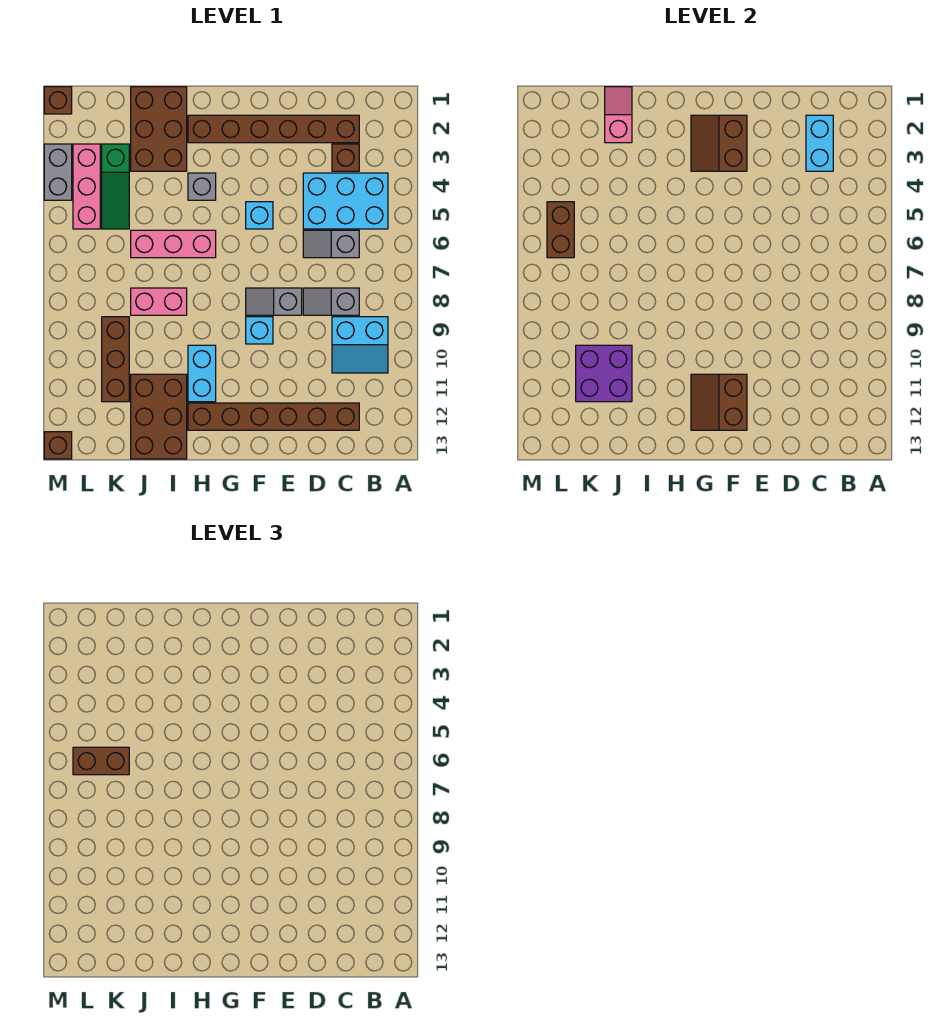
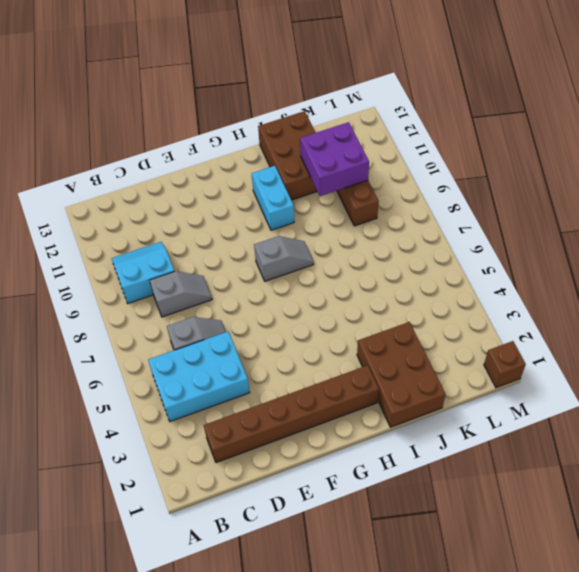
grey 1x2 slope [254,236,314,281] -> grey 1x2 slope moved to [246,288,302,315]
none -> brown 1x1 brick [332,144,359,171]
none -> brown 1x6 brick [188,403,359,430]
none -> cyan 1x1 brick [246,202,273,229]

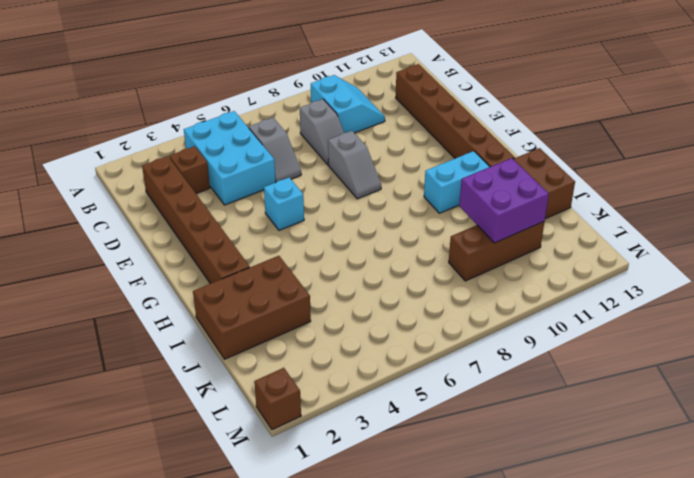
none -> cyan 1x1 brick [246,317,273,344]
none -> grey 1x1 brick [188,173,216,200]
none -> pink 1x3 brick [131,230,216,258]

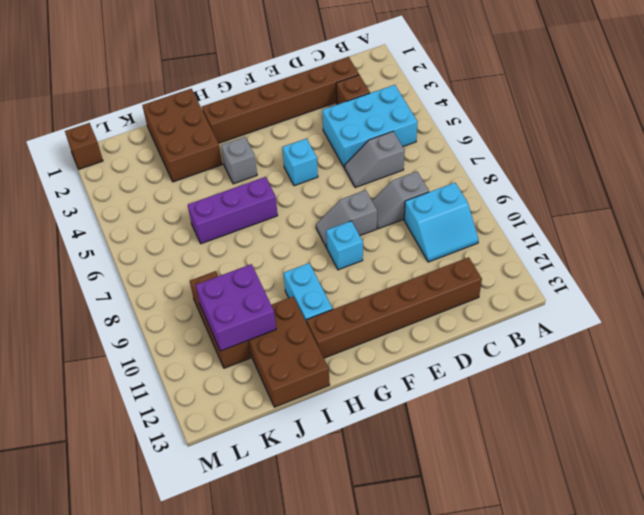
purple 1x3 brick [188,177,278,244] -> pink 1x3 brick [131,230,216,258]
none -> pink 1x2 brick [131,288,187,315]
none -> green 1x3 slope [102,144,129,229]
none -> pink 1x3 brick [73,144,100,229]

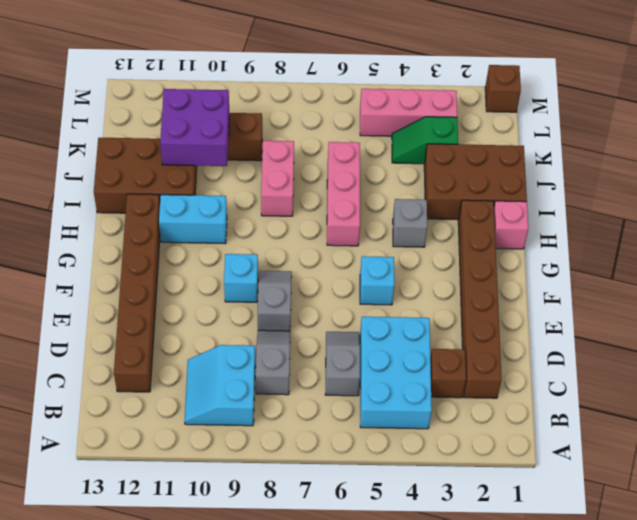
pink 1x1 brick [494,201,528,249] -> none
green 1x2 slope [392,117,458,164] -> green 1x3 slope [102,144,129,229]
none -> grey 1x2 brick [44,144,72,200]
none -> brown 1x1 brick [44,432,72,459]
none -> cyan 1x2 brick [806,115,833,171]

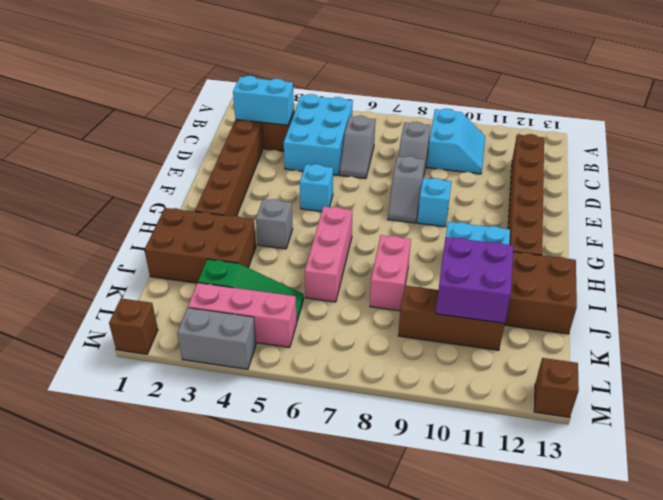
none -> brown 2x2 slope [691,115,747,171]
none -> brown 2x2 slope [691,374,747,430]
none -> pink 1x2 slope [605,87,632,143]

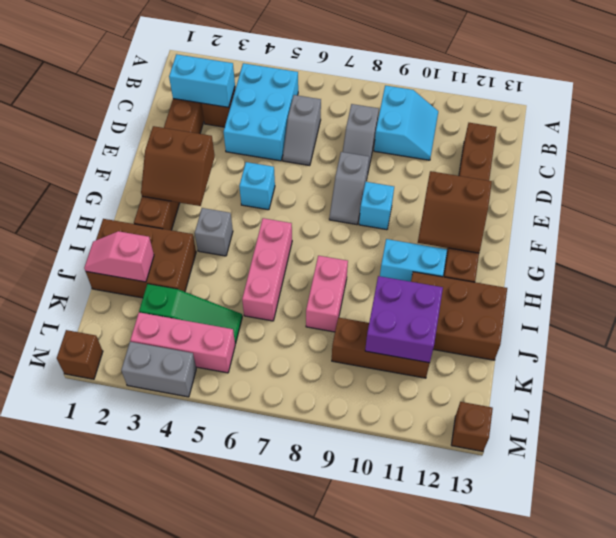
none -> brown 1x2 brick [547,202,574,258]
none -> brown 1x2 brick [73,747,129,775]

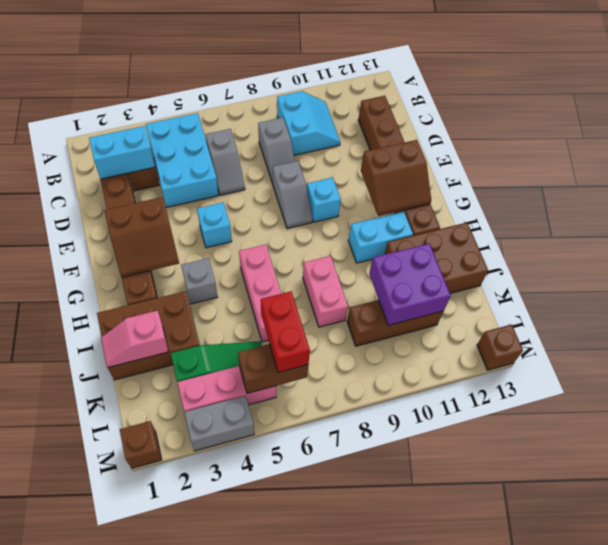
red 1x2 brick [261,291,310,372] -> brown 1x2 brick [73,747,129,775]

